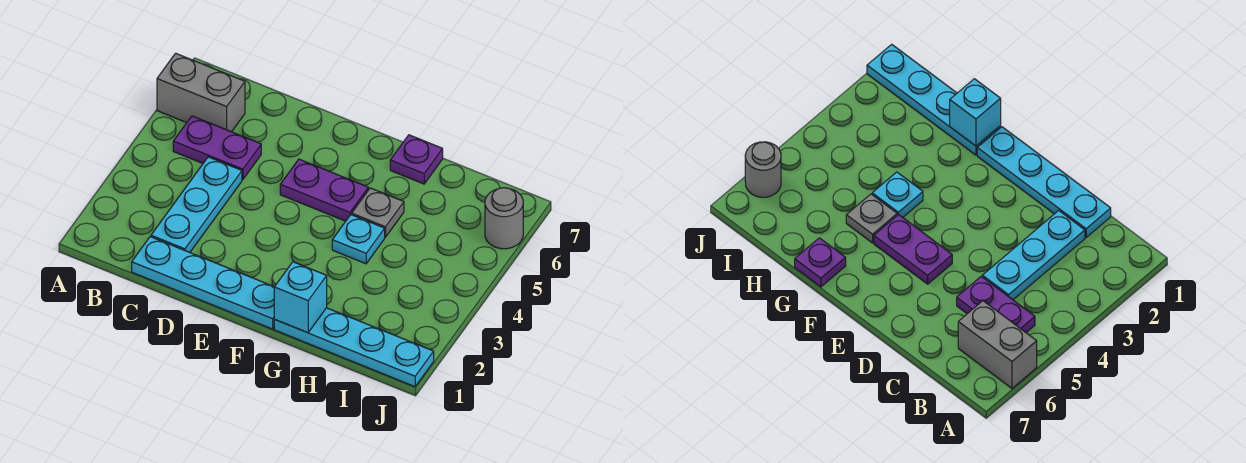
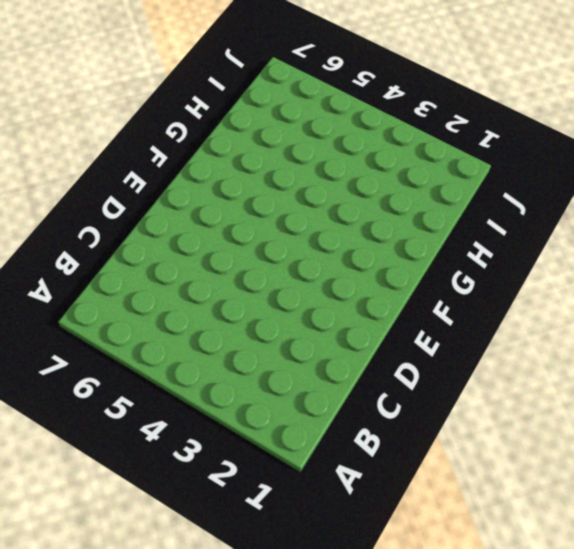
none -> grey 1x2 brick [157,53,245,132]
none -> purple 1x2 plate [173,116,261,180]

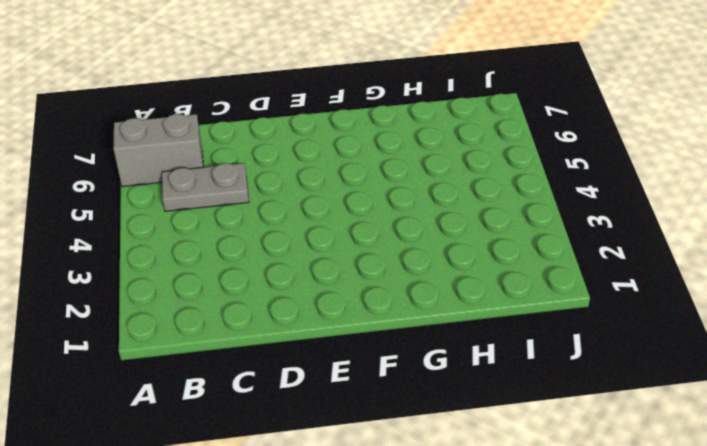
grey 1x2 plate [162,163,249,211] -> purple 1x2 plate [173,116,261,180]
none -> cyan 1x4 plate [132,237,274,329]
none -> cyan 1x3 plate [151,157,242,252]

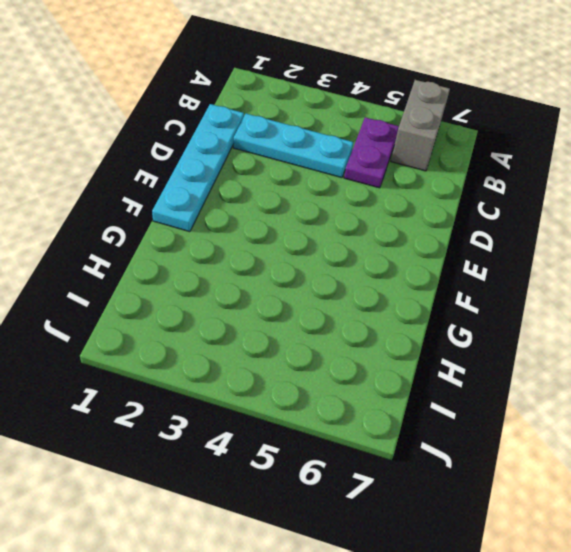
none -> purple 1x2 plate [280,159,368,221]
none -> cyan 1x4 plate [274,308,434,387]

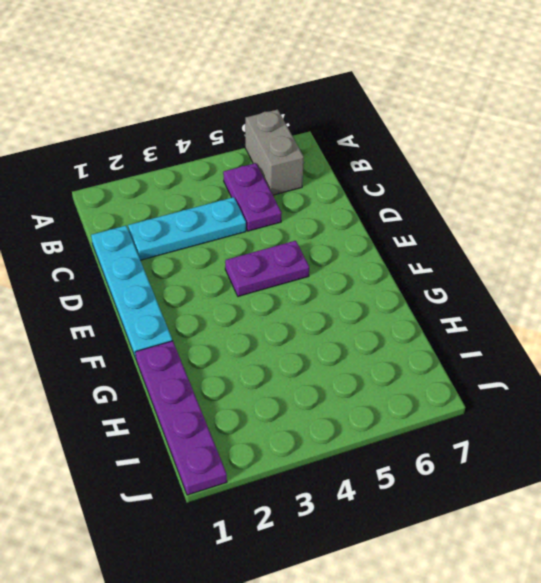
purple 1x2 plate [225,241,309,296] -> purple 1x2 plate turned to [280,159,368,221]
purple 1x4 plate [135,341,227,495] -> cyan 1x4 plate [274,308,434,387]
none -> cyan 1x1 plate [332,215,385,264]
none -> grey 1x1 plate [352,188,404,237]

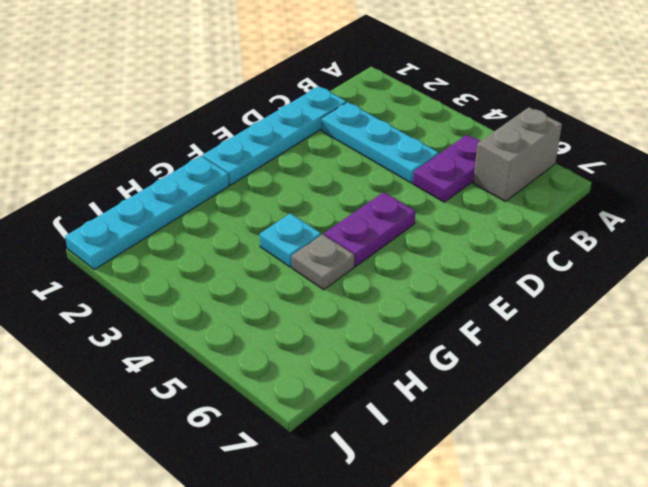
none -> purple 1x1 plate [390,135,443,184]
none -> grey 1x1 round brick [485,188,523,249]

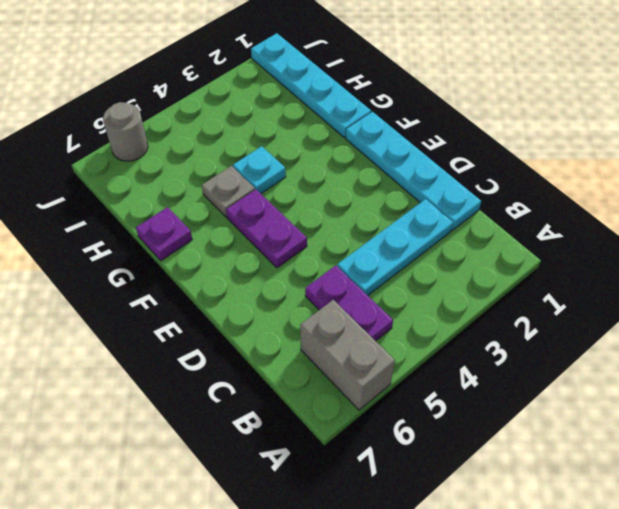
none -> cyan 1x1 brick [274,262,327,333]

